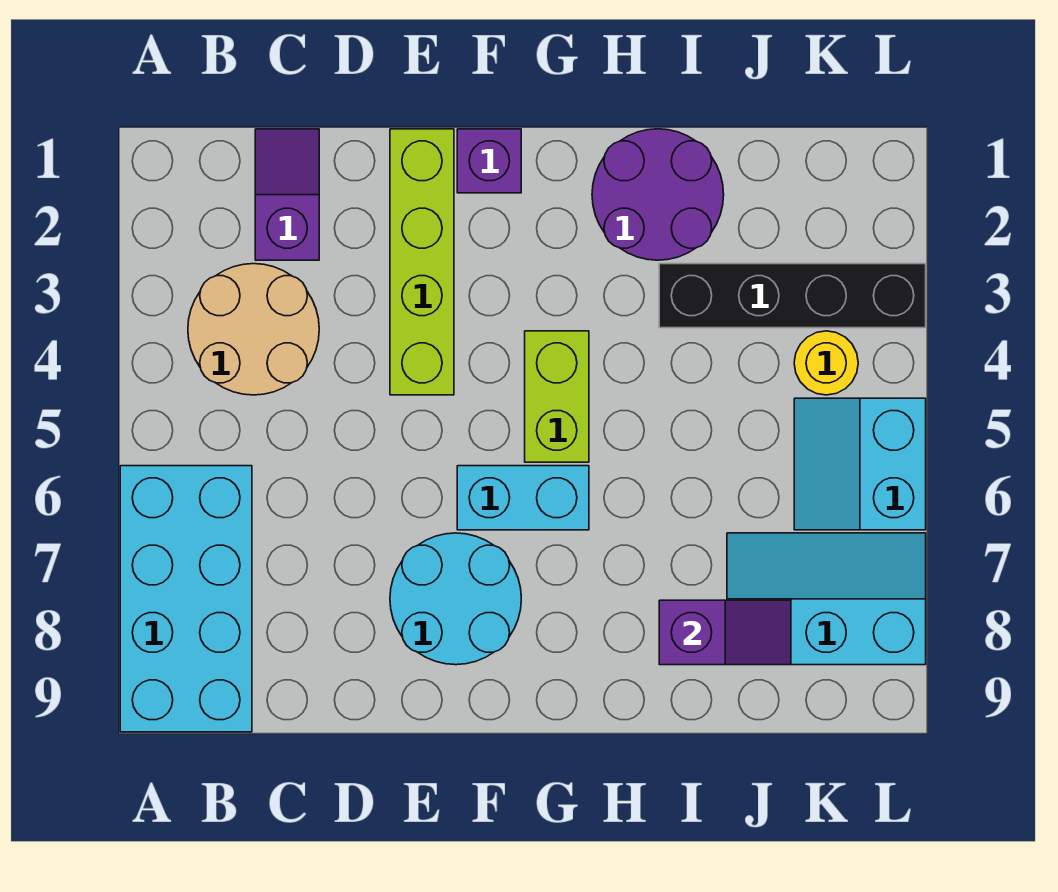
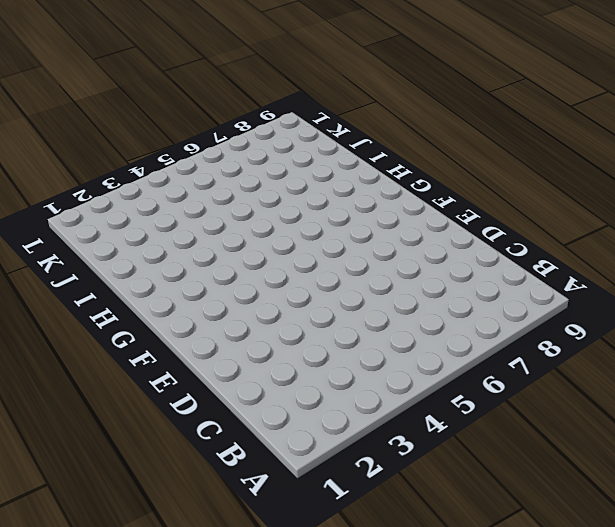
none -> cyan 2x4 brick [120,466,252,732]
none -> tan 2x2 round brick [188,264,319,395]
none -> purple 1x2 slope [255,129,319,260]

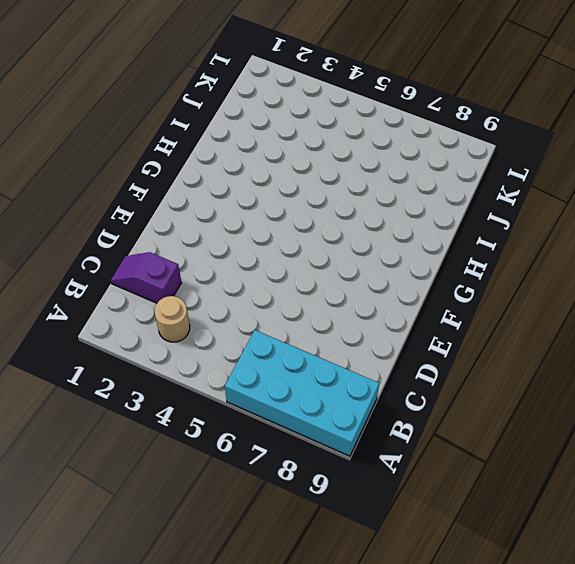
tan 1x1 round brick [155,296,190,342] -> tan 2x2 round brick [188,264,319,395]
none -> lime 1x4 brick [390,129,454,395]
none -> cyan 2x2 round brick [390,533,521,665]
none -> purple 1x1 brick [457,129,521,193]

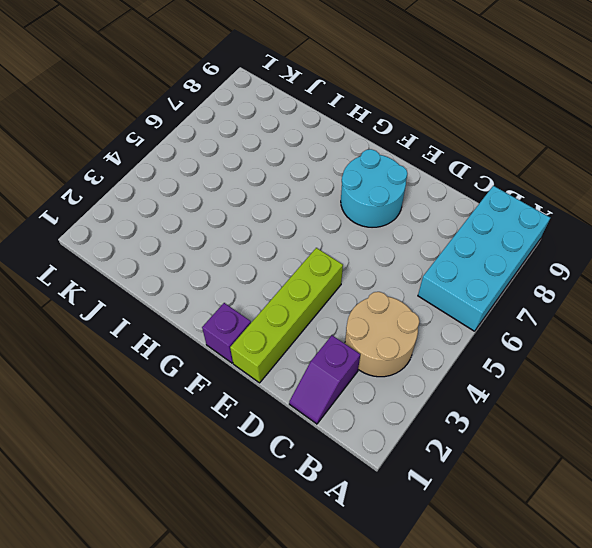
none -> cyan 1x2 brick [457,466,589,530]
none -> lime 1x2 brick [525,331,589,462]
none -> purple 2x2 round brick [592,129,724,260]

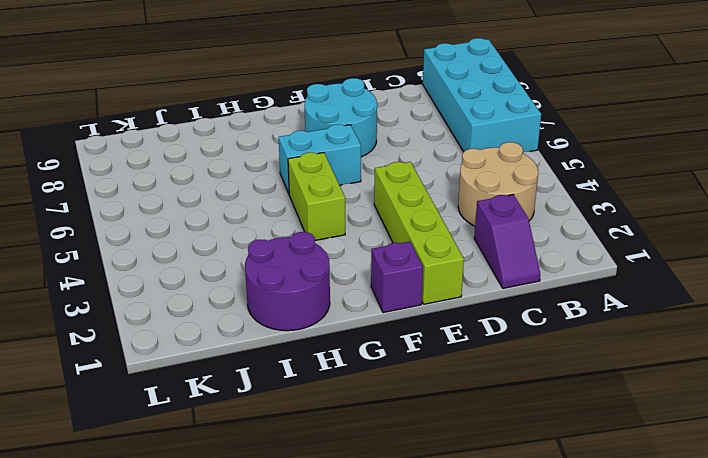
none -> black 1x4 brick [659,264,926,328]
none -> cyan 2x3 slope [727,533,926,665]
none -> yellow 1x1 round brick [794,331,858,395]

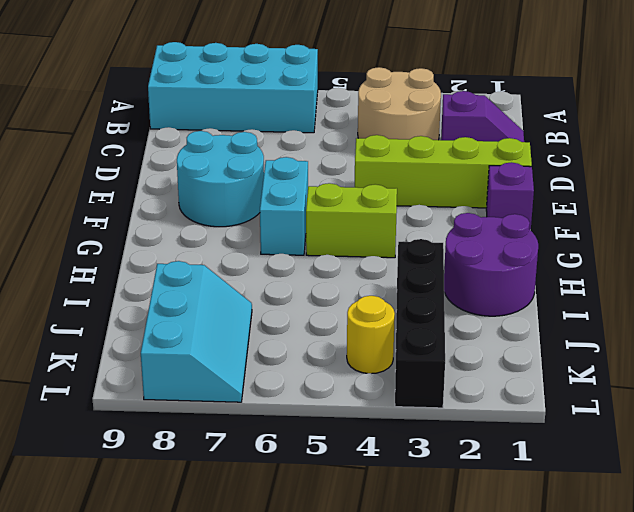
none -> cyan 2x2 slope [794,398,926,530]
none -> purple 1x2 slope [659,600,791,665]

